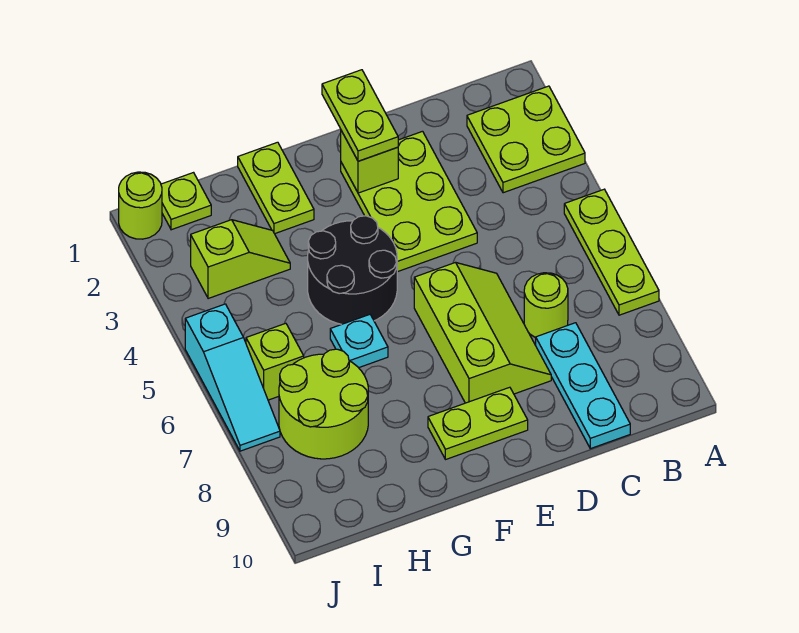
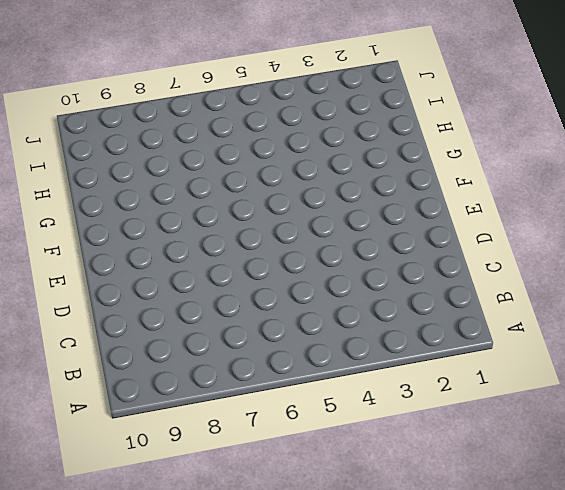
none -> lime 2x2 plate [467,86,585,193]
none -> lime 1x3 plate [564,189,659,315]
none -> lime 1x1 round brick [524,273,568,338]

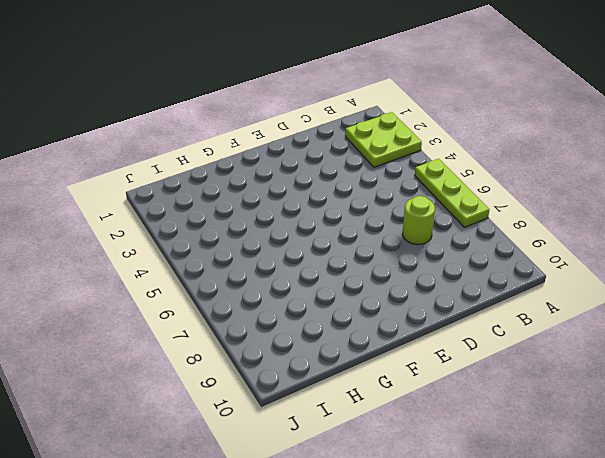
none -> cyan 1x3 plate [536,323,630,449]
none -> lime 2x3 plate [341,131,477,272]
none -> lime 2x3 slope [414,263,551,403]

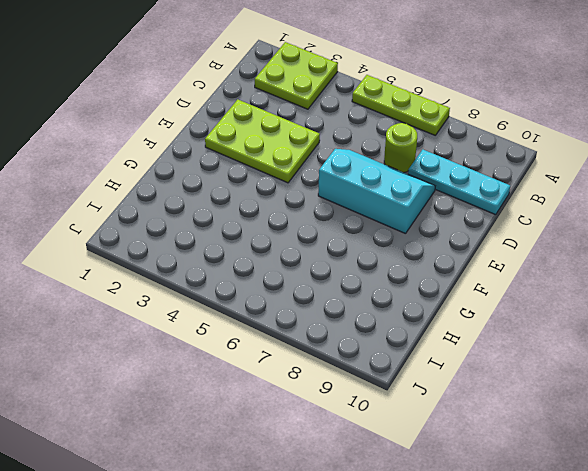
cyan 2x3 slope [318,149,435,234] -> lime 2x3 slope [414,263,551,403]
none -> lime 1x2 plate [428,387,528,460]
none -> black 2x2 round brick [308,216,397,324]
none -> lime 1x2 plate [238,142,314,234]

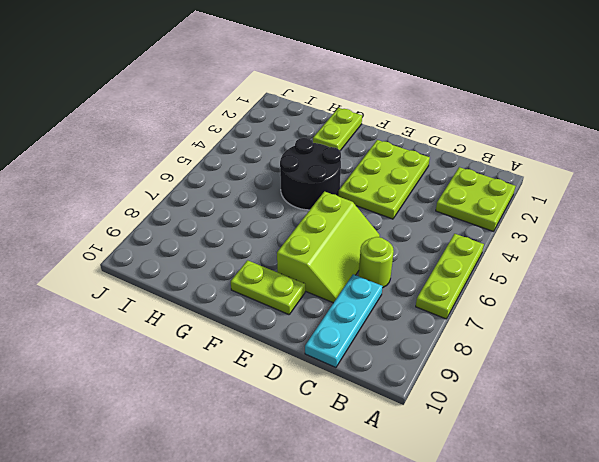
none -> cyan 1x1 plate [330,315,388,368]
none -> lime 1x2 slope [191,220,290,299]
none -> lime 2x2 round brick [279,349,368,459]

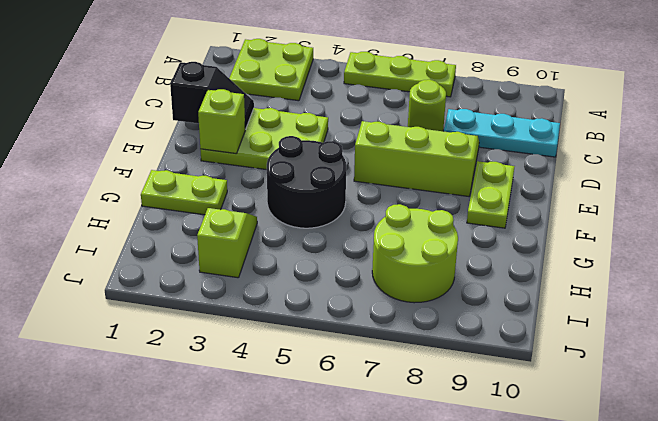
black 1x2 slope [170,62,254,129] -> none
none -> cyan 1x1 plate [330,315,388,368]
none -> lime 1x1 plate [161,173,211,230]
none -> lime 1x1 brick [246,323,304,400]

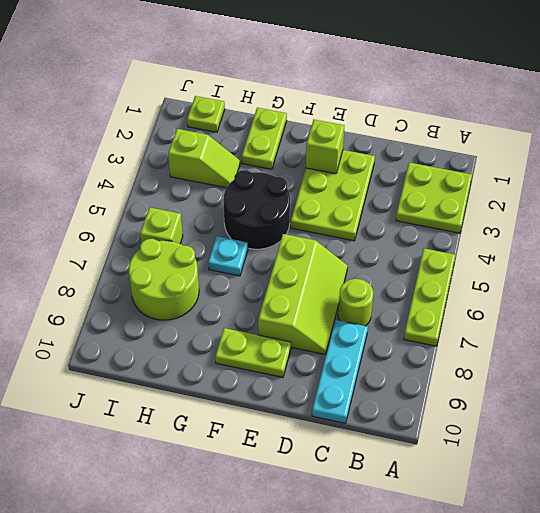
none -> lime 1x1 round brick [119,172,162,239]
none -> cyan 1x3 slope [185,304,280,451]
none -> lime 1x2 plate [322,70,398,161]

